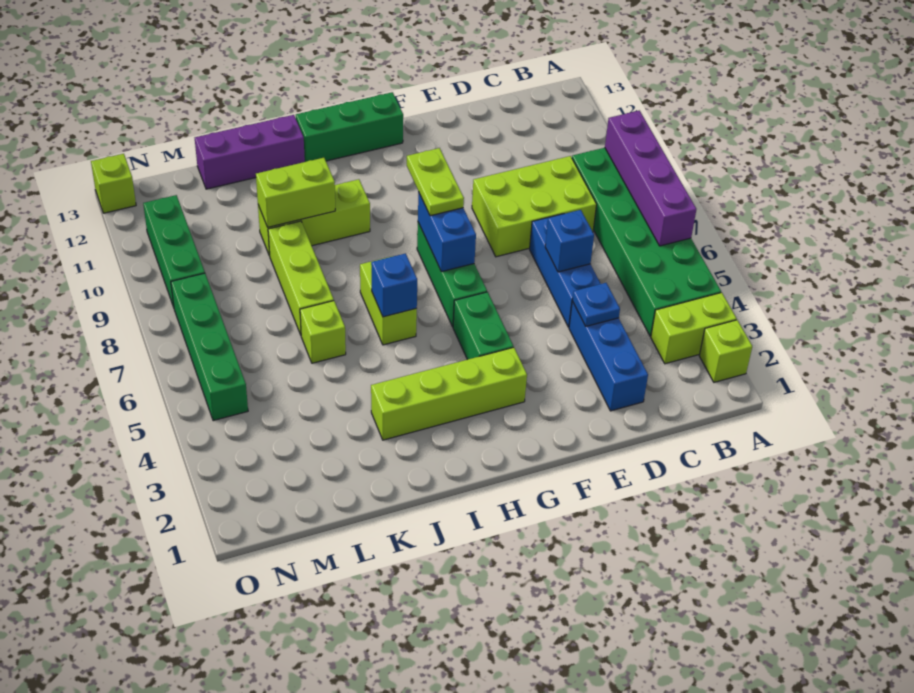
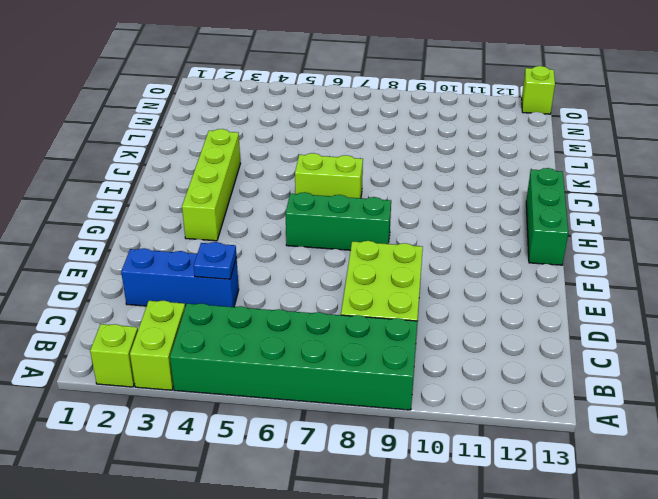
none -> blue 1x3 brick [530,214,601,327]
none -> green 1x2 brick [453,292,513,360]
none -> lime 1x3 brick [258,179,370,256]

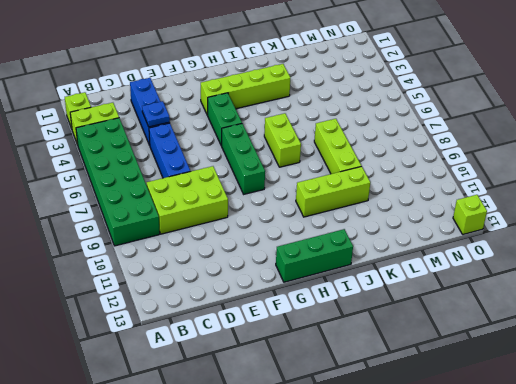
none -> purple 1x3 brick [195,115,305,189]
none -> lime 1x1 brick [300,301,346,363]
none -> green 1x4 brick [171,273,248,421]

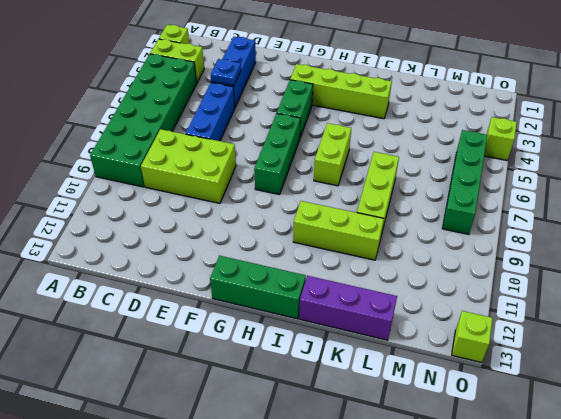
lime 1x1 brick [484,117,517,160] -> lime 1x1 brick moved to [300,301,346,363]
none -> green 1x3 brick [143,195,205,307]
none -> purple 1x4 brick [605,111,696,246]
none -> blue 1x1 brick [545,210,594,272]

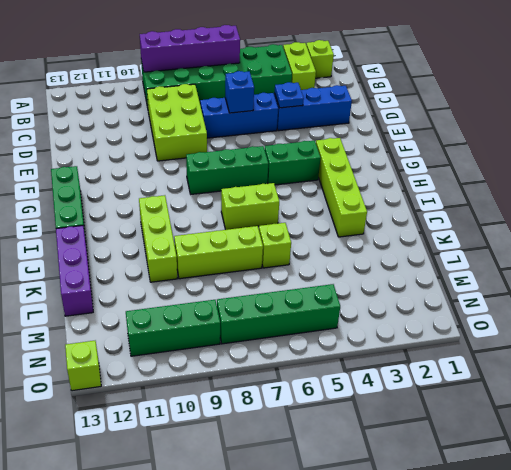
none -> blue 1x2 brick [418,192,476,272]
none -> blue 1x1 brick [371,253,417,317]
none -> lime 1x2 brick [256,158,335,227]

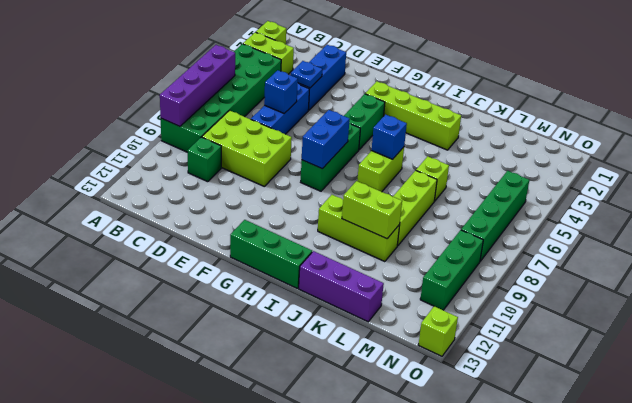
green 1x1 brick [188,137,221,182] -> none
none -> lime 1x2 plate [407,148,464,216]

